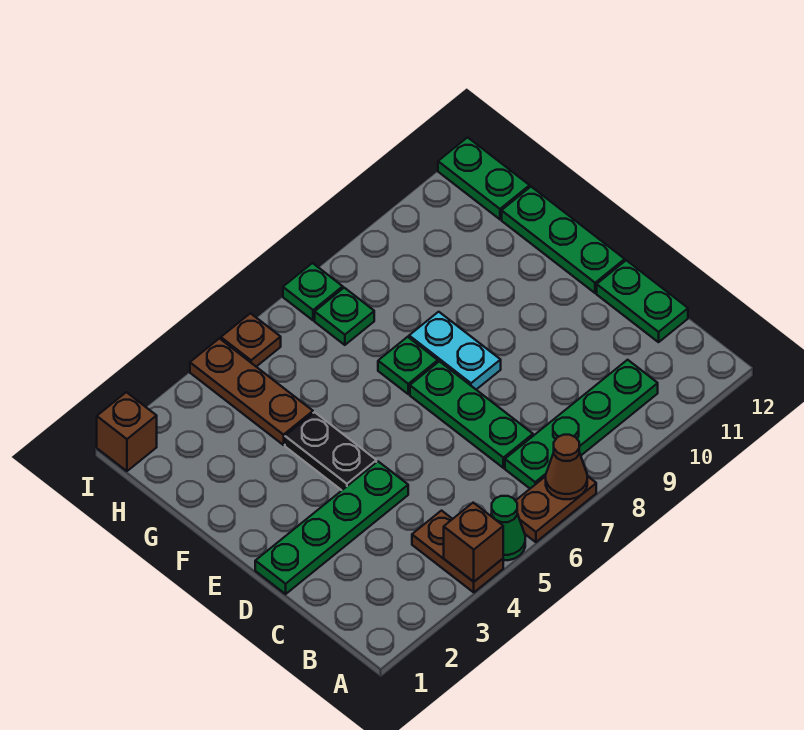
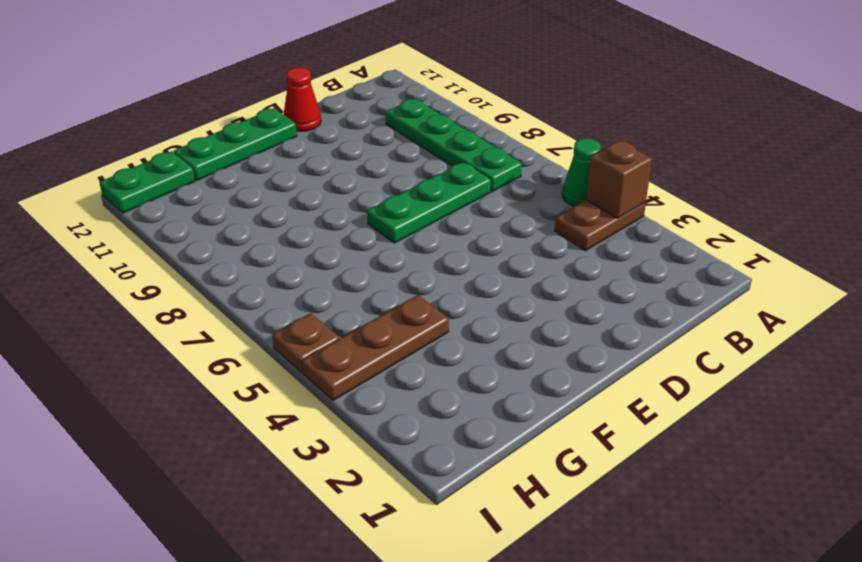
red 1x1 cone [284,67,321,131] -> green 1x2 plate [597,260,688,342]
none -> brown 1x2 plate [516,476,596,542]
none -> green 1x4 plate [255,462,408,594]
none -> black 1x2 plate [285,412,376,490]

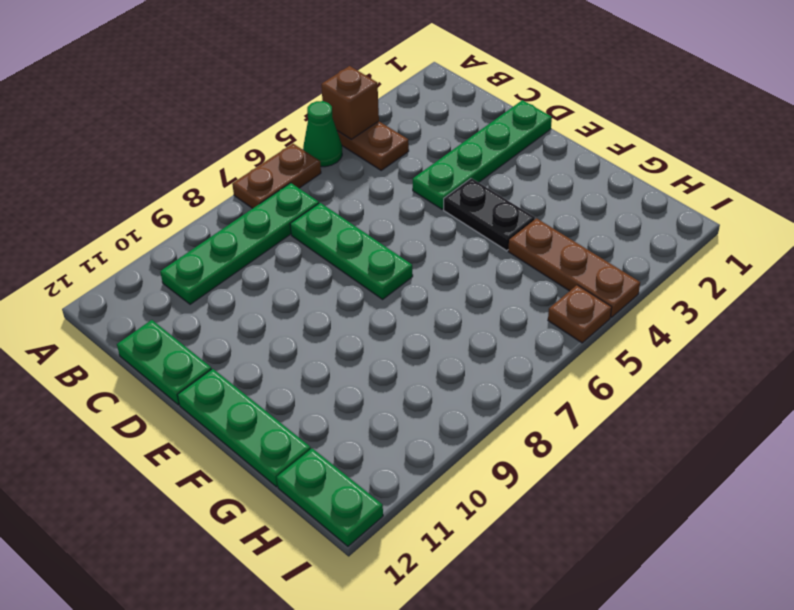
none -> cyan 1x2 plate [409,312,501,389]
none -> green 1x1 plate [378,337,438,394]
none -> green 1x1 plate [315,288,374,345]

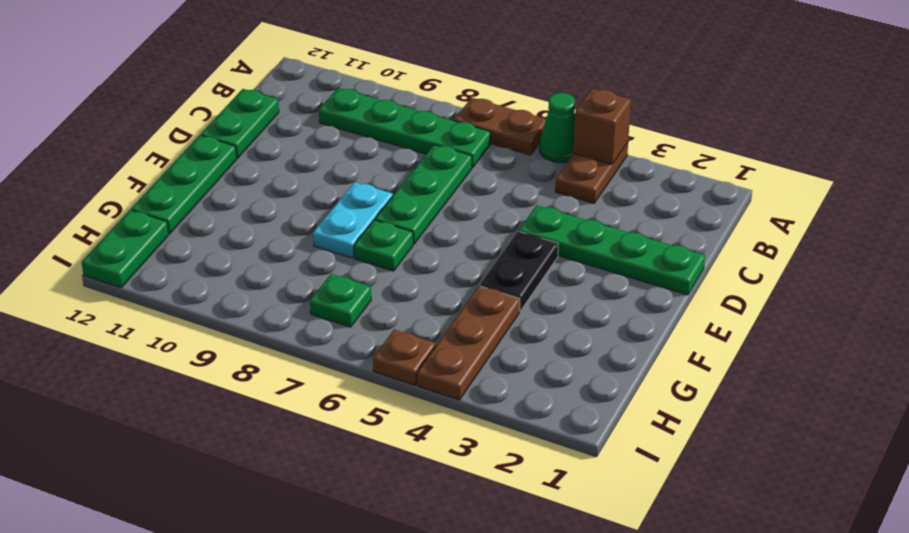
none -> brown 1x1 brick [97,392,157,471]
none -> green 1x1 plate [283,263,343,320]
none -> brown 1x1 cone [546,435,587,499]

